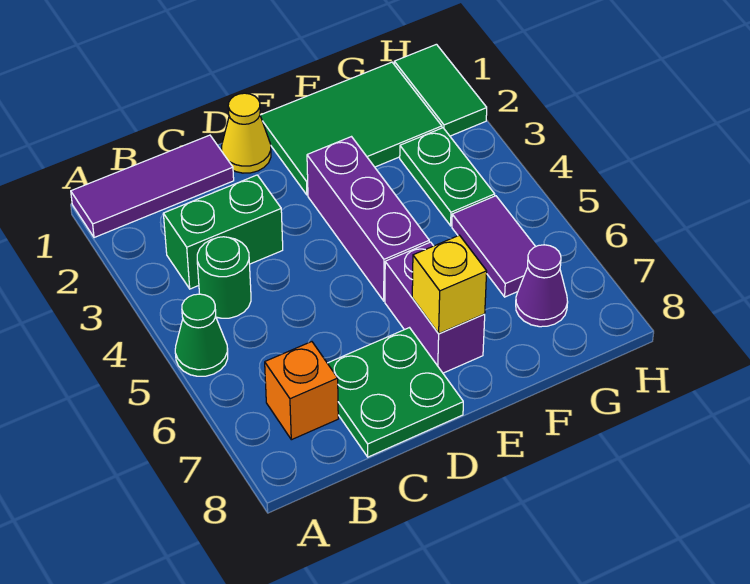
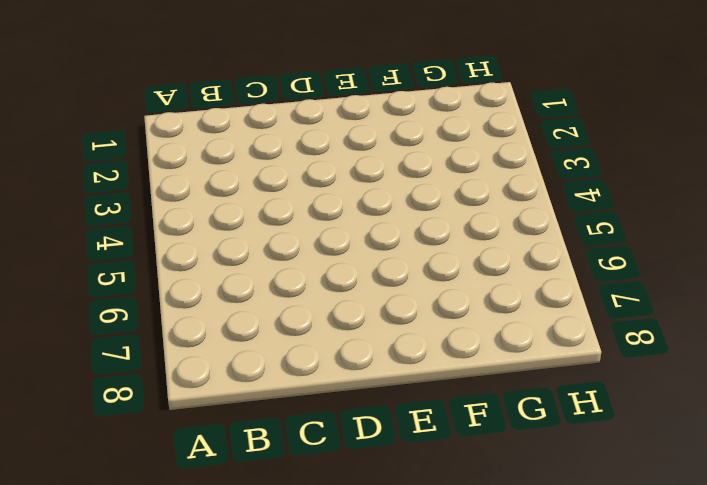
none -> purple 1x3 tile [71,135,234,238]
none -> green 1x1 cone [175,294,228,376]
none -> green 1x2 brick [163,175,283,289]

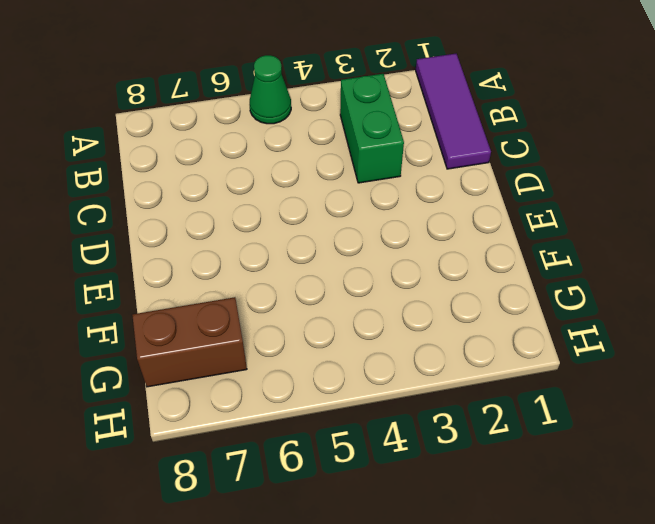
brown 1x2 brick [132,297,247,387] -> purple 1x1 cone [516,245,568,327]
none -> green 1x1 round brick [197,237,251,318]
none -> orange 1x1 brick [265,342,338,440]
none -> green 2x2 plate [327,328,463,457]

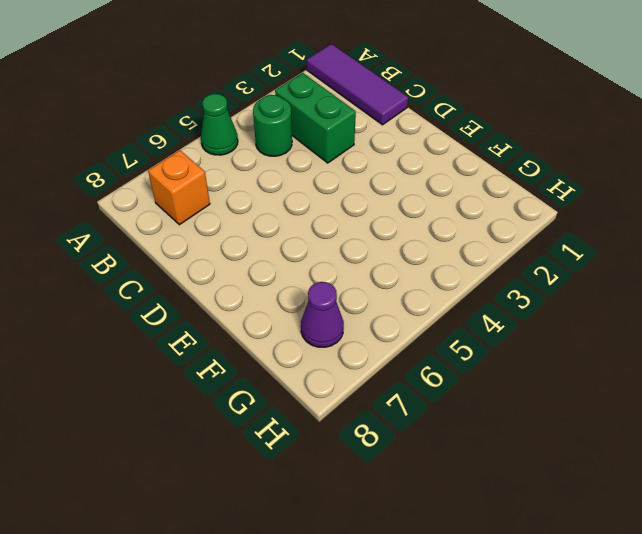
none -> green 2x2 plate [327,328,463,457]
none -> yellow 1x1 cone [222,93,271,173]
none -> green 2x3 tile [260,62,442,195]

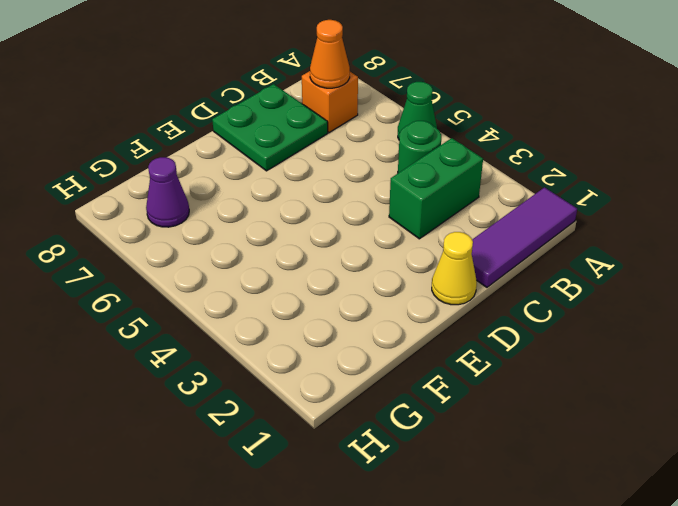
orange 1x1 cone [310,20,350,88] -> none
none -> green 2x3 tile [260,62,442,195]
none -> purple 1x3 brick [307,137,429,301]
none -> purple 1x2 brick [385,242,485,373]

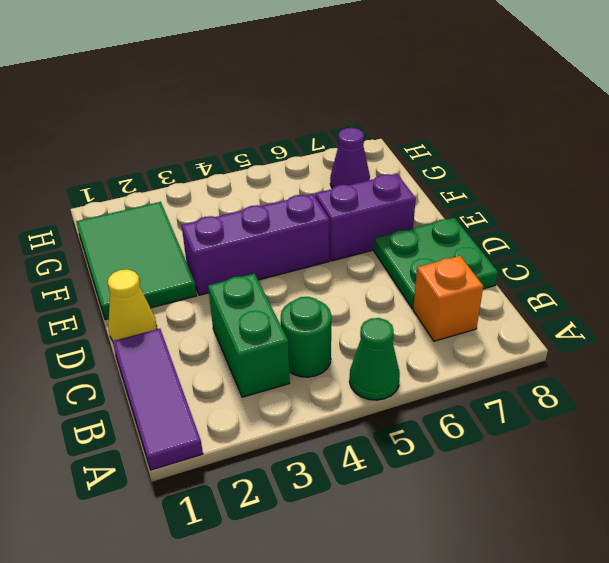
none -> green 1x2 plate [400,128,495,226]
none -> purple 1x2 tile [452,196,536,297]
none -> green 1x2 tile [394,44,487,136]

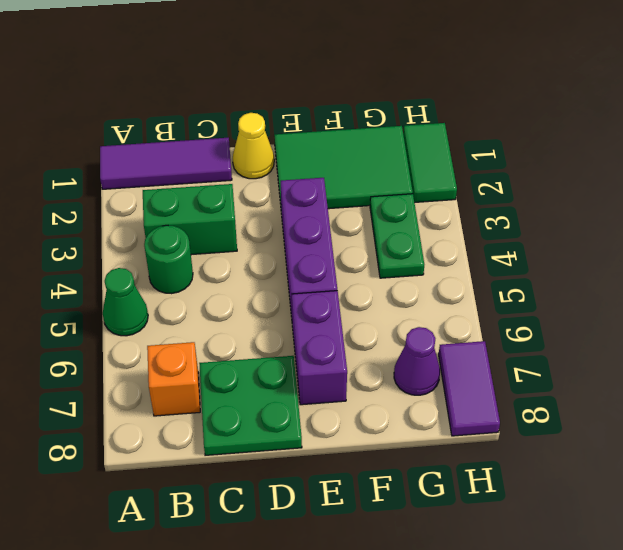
purple 1x2 tile [439,341,500,436] -> purple 1x2 tile moved to [452,196,536,297]
none -> yellow 1x1 brick [412,235,487,333]

